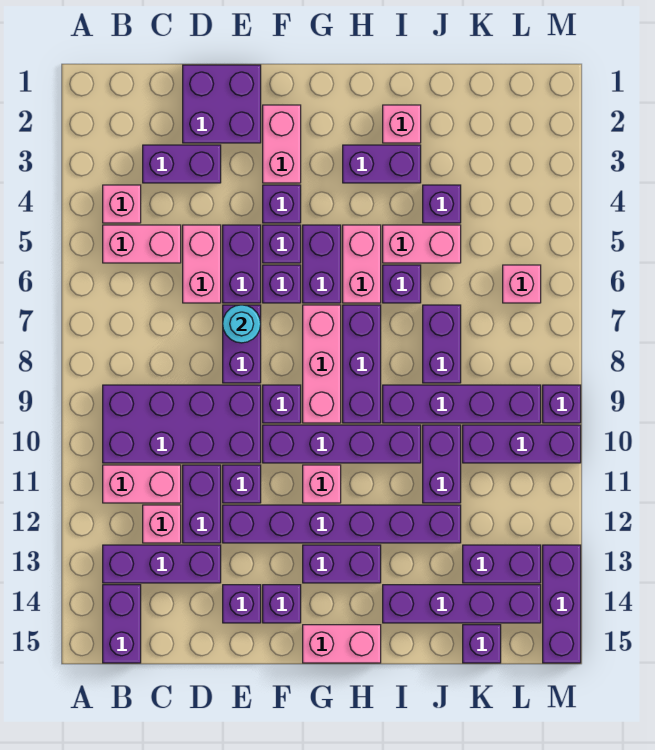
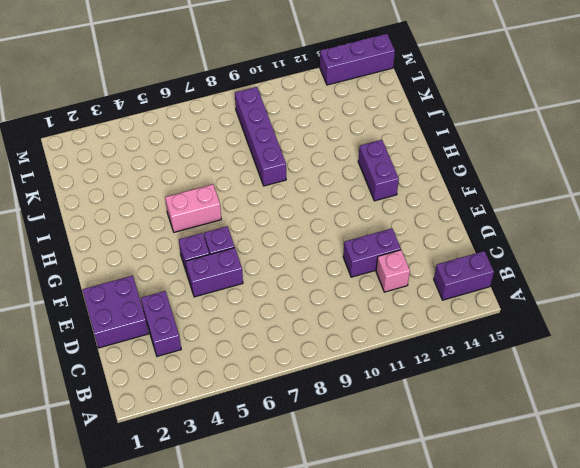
none -> pink 1x1 brick [103,185,141,223]
none -> pink 1x2 brick [103,225,181,263]
none -> purple 2x4 brick [103,385,261,463]
none -> pink 1x2 brick [103,465,181,503]

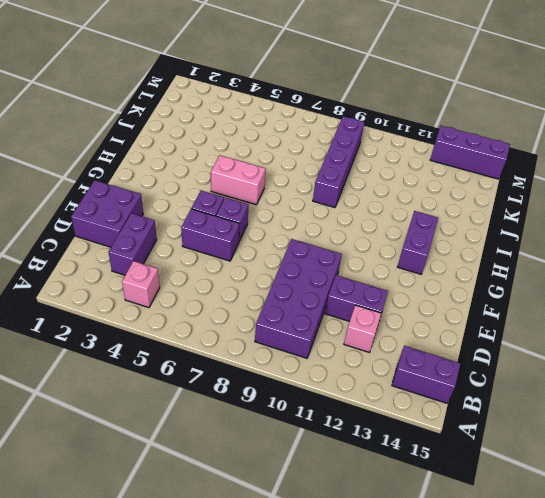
none -> pink 1x2 brick [103,225,181,263]
none -> pink 1x2 brick [103,465,181,503]
none -> purple 1x3 brick [103,545,221,583]
none -> pink 1x2 brick [183,225,221,303]

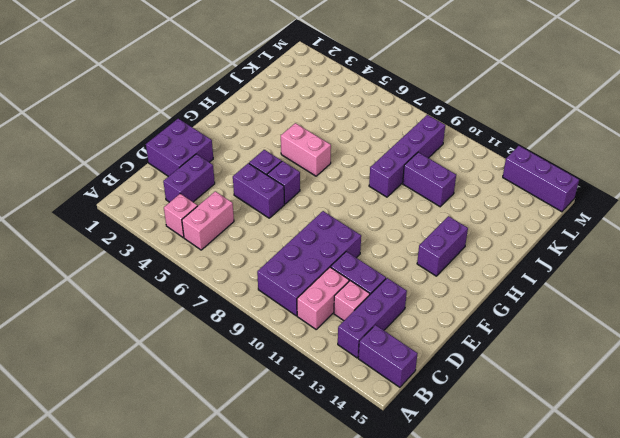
none -> pink 1x2 brick [183,225,221,303]
none -> purple 1x2 brick [223,305,261,383]
none -> purple 1x1 brick [223,465,261,503]
none -> purple 1x6 brick [223,505,461,543]

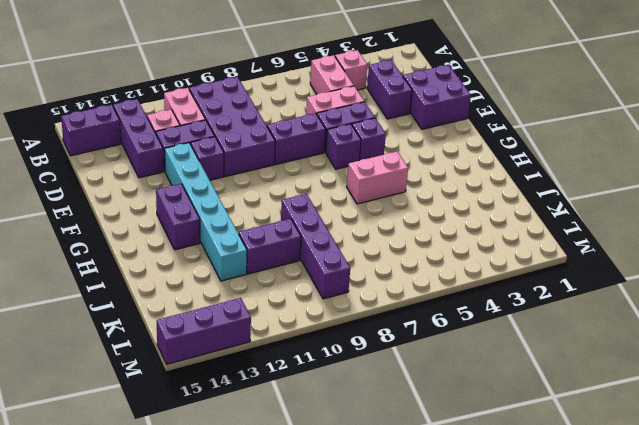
cyan 1x6 brick [165,143,247,281] -> purple 1x6 brick [223,505,461,543]
none -> purple 1x1 brick [223,585,261,623]
none -> pink 1x2 brick [263,105,301,183]
none -> purple 1x1 brick [263,185,301,223]
none -> purple 1x1 brick [263,385,301,423]

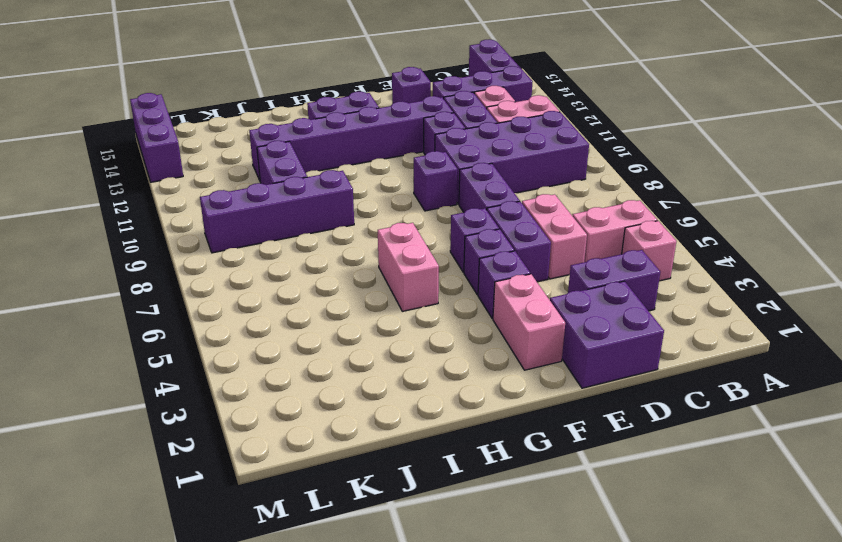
none -> purple 1x4 brick [263,425,421,463]
none -> purple 1x1 brick [263,585,301,623]
none -> purple 1x2 brick [303,225,341,303]
none -> pink 1x3 brick [303,305,341,423]

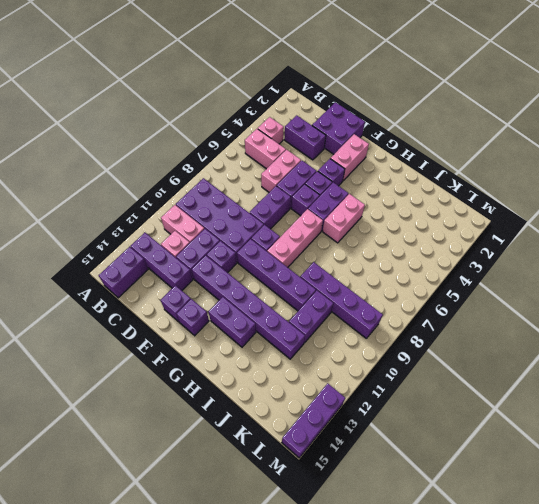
none -> pink 1x1 brick [303,465,341,503]
none -> pink 1x2 brick [303,625,381,663]
none -> purple 1x2 brick [343,145,421,183]
none -> purple 1x3 brick [343,305,381,423]

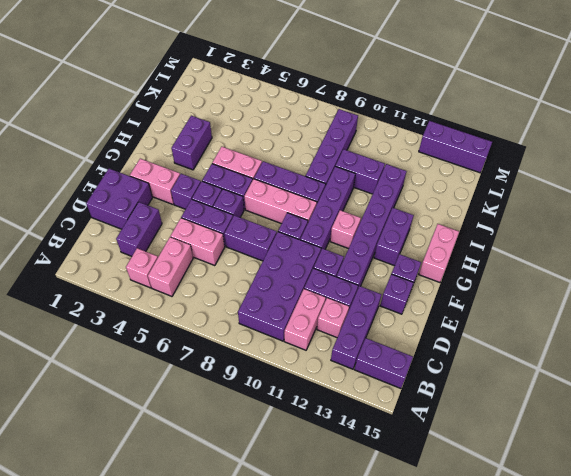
none -> pink 1x1 brick [383,105,421,143]
none -> pink 1x2 brick [383,225,461,263]
none -> purple 1x1 brick [383,265,421,303]
none -> purple 1x4 brick [383,585,541,623]

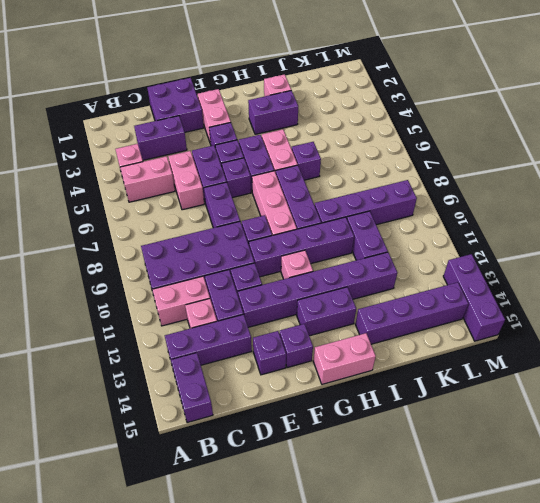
none -> pink 1x2 brick [383,225,461,263]
none -> purple 1x1 brick [423,185,461,223]
none -> purple 1x2 brick [423,305,461,383]
none -> purple 1x3 brick [463,425,581,463]

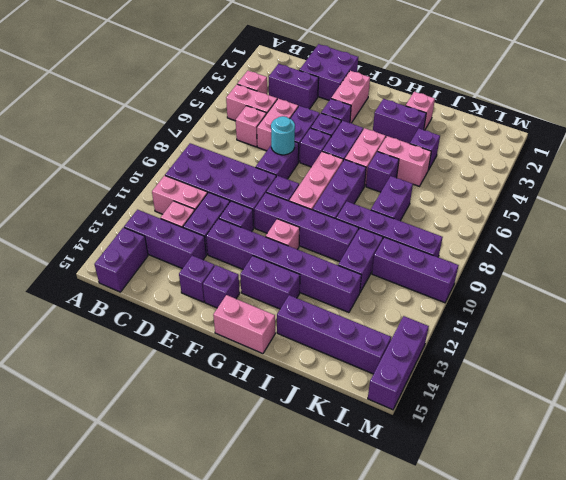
pink 1x1 brick [236,106,266,147] -> pink 1x1 brick moved to [503,265,541,303]
none -> purple 1x2 brick [463,545,541,583]
none -> purple 1x1 brick [463,625,501,663]
none -> purple 1x1 brick [543,385,581,423]

